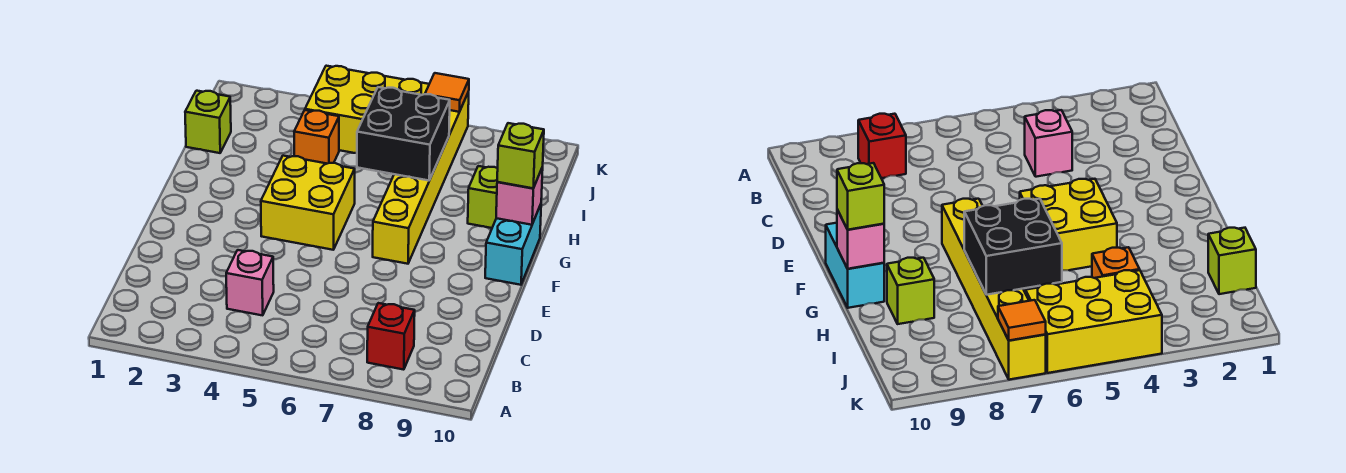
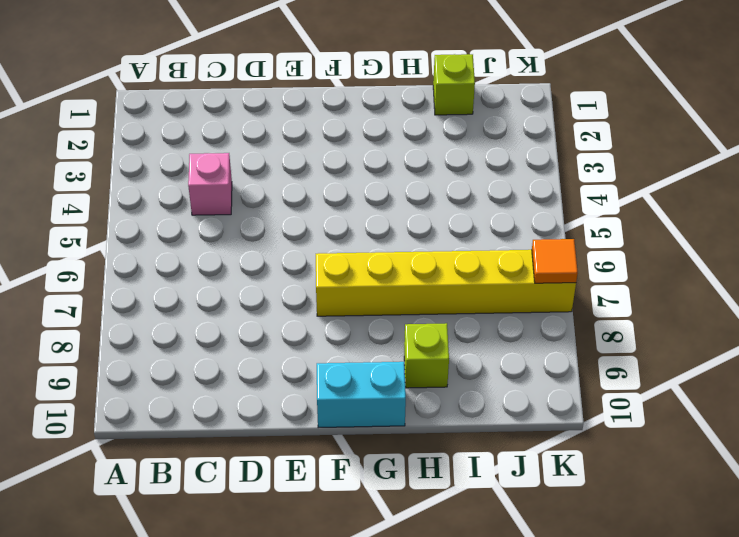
none -> red 1x1 brick [367,303,415,370]
none -> yellow 2x2 brick [261,156,355,250]
none -> orange 1x1 brick [294,110,339,164]

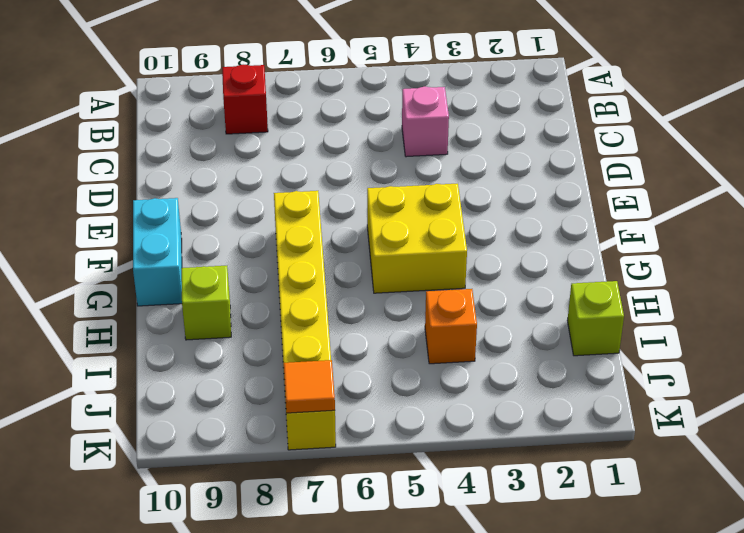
none -> yellow 2x3 brick [305,66,429,153]
none -> pink 1x1 brick [496,167,543,225]
none -> black 2x2 brick [357,87,450,180]

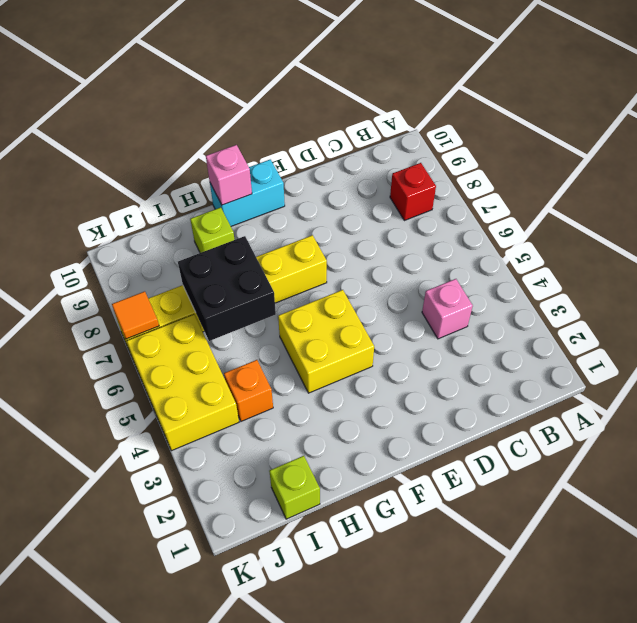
none -> lime 1x1 brick [497,123,544,188]

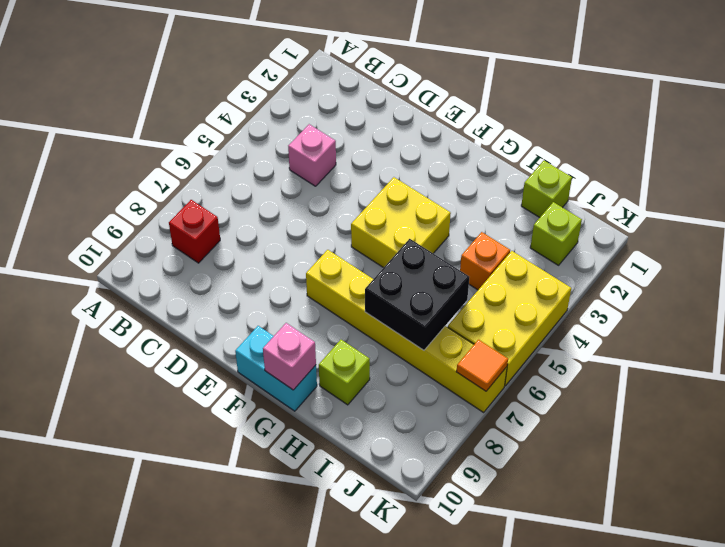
lime 1x1 brick [530,202,582,265] -> lime 1x1 brick moved to [497,123,544,188]

